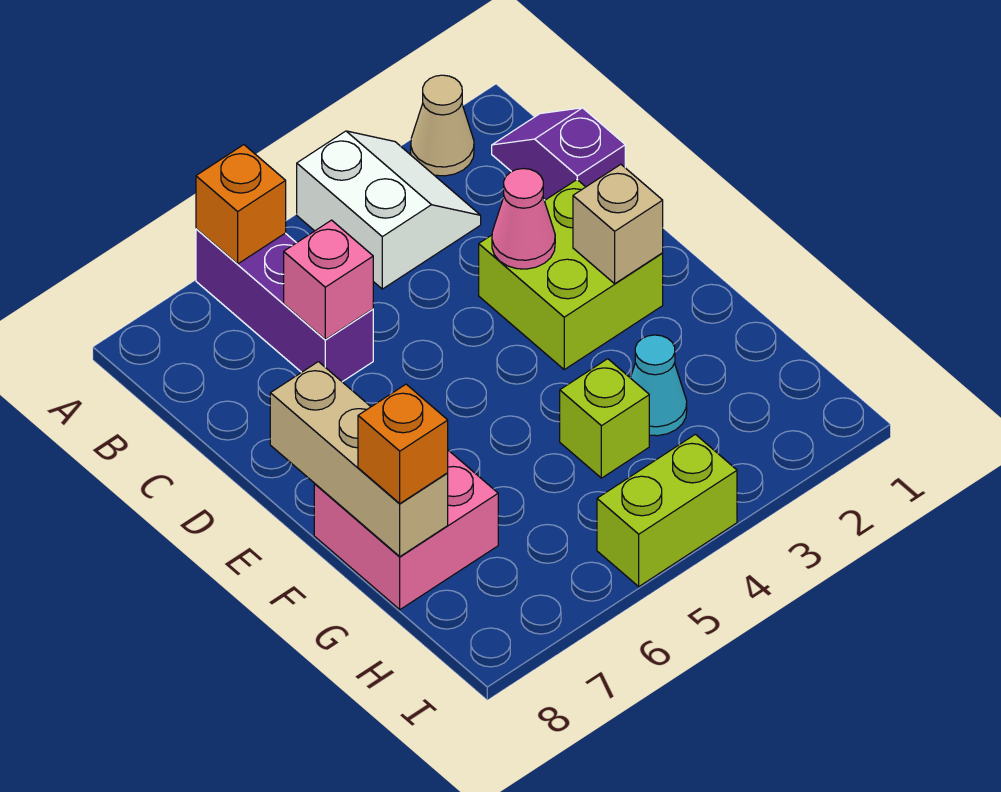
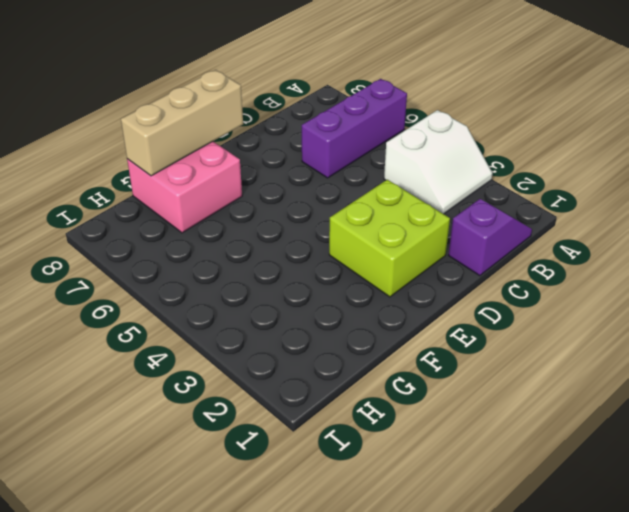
none -> tan 1x1 cone [411,75,474,176]
none -> cyan 1x1 cone [630,335,687,436]
none -> lime 1x1 brick [560,359,649,478]

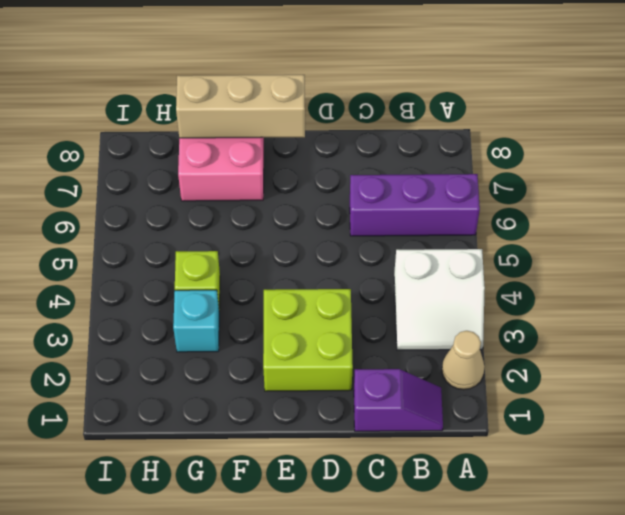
cyan 1x1 brick [173,290,219,352] -> cyan 1x1 cone [630,335,687,436]
none -> lime 1x2 brick [597,434,737,587]
none -> orange 1x1 brick [196,145,286,264]
none -> pink 1x1 brick [284,220,373,340]

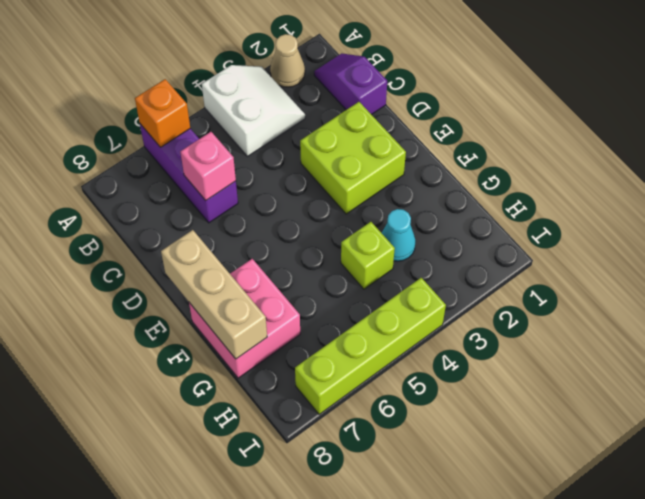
lime 1x4 brick [295,278,446,414] -> lime 1x2 brick [597,434,737,587]
none -> pink 1x1 cone [492,169,555,269]
none -> tan 1x1 brick [573,164,663,284]
none -> orange 1x1 brick [358,384,448,504]

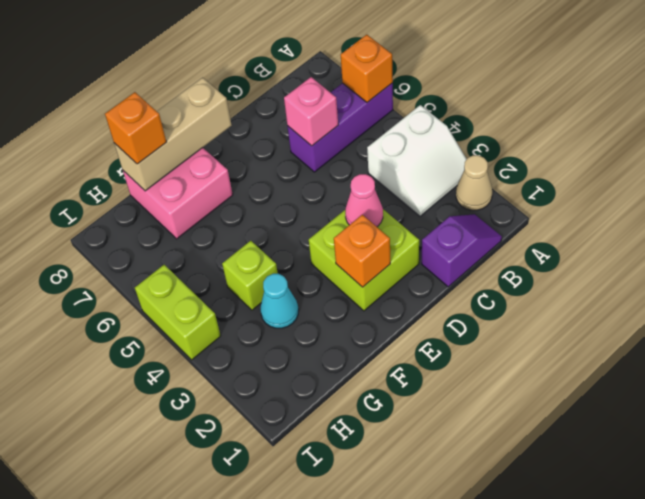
orange 1x1 brick [334,215,390,287] -> tan 1x1 brick [573,164,663,284]

